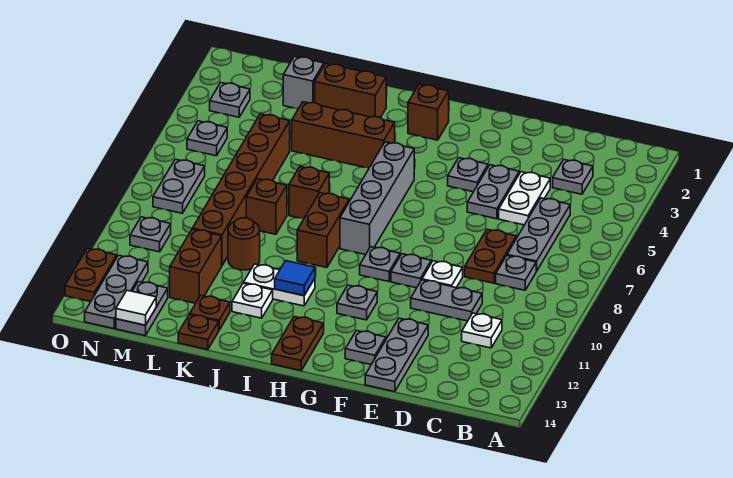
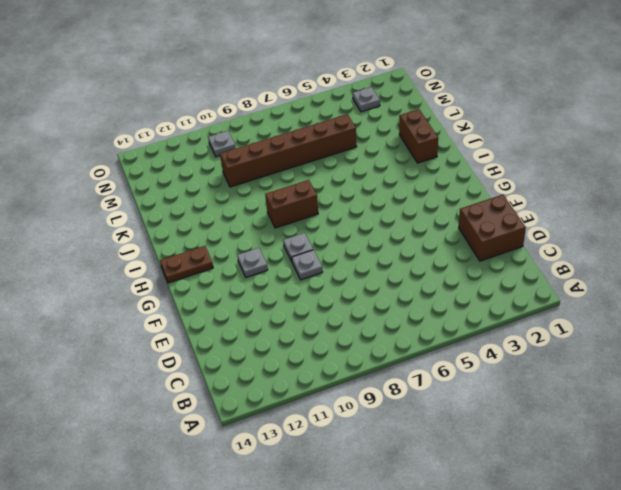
brown 2x2 brick [459,194,526,261] -> none
none -> grey 1x1 plate [553,160,593,194]
none -> grey 1x3 plate [507,198,570,271]
none -> grey 1x1 plate [496,256,536,290]
none -> white 1x1 plate [462,313,502,348]

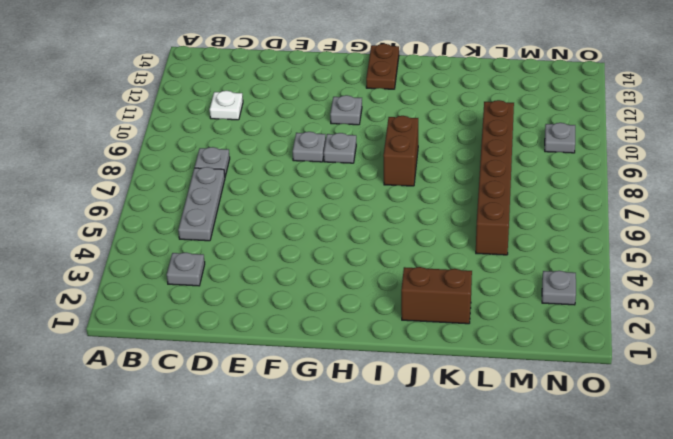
none -> white 1x2 plate [499,172,550,225]
none -> brown 1x2 plate [465,229,516,283]
none -> grey 1x2 plate [411,280,482,321]
none -> grey 1x2 plate [467,165,519,219]

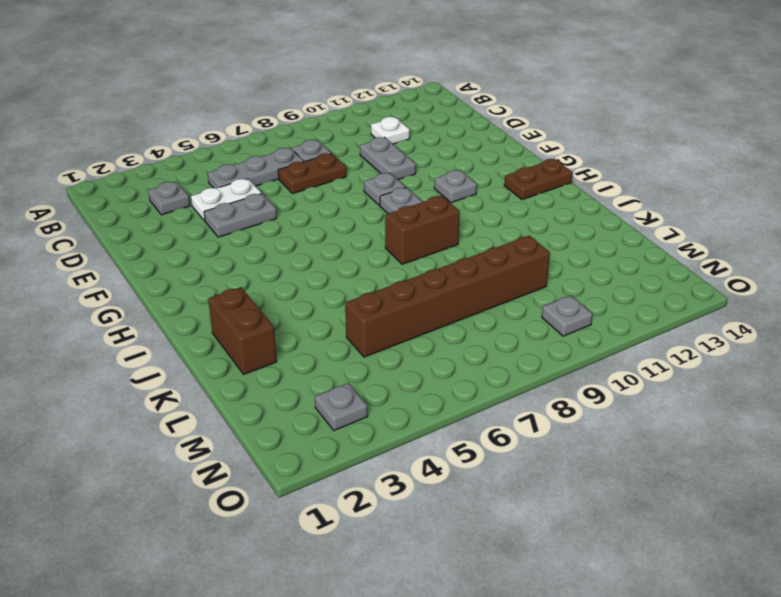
none -> white 1x1 plate [422,261,463,288]
none -> grey 1x3 plate [365,318,428,392]
none -> grey 1x1 plate [448,158,488,192]
none -> grey 1x1 plate [345,331,386,364]

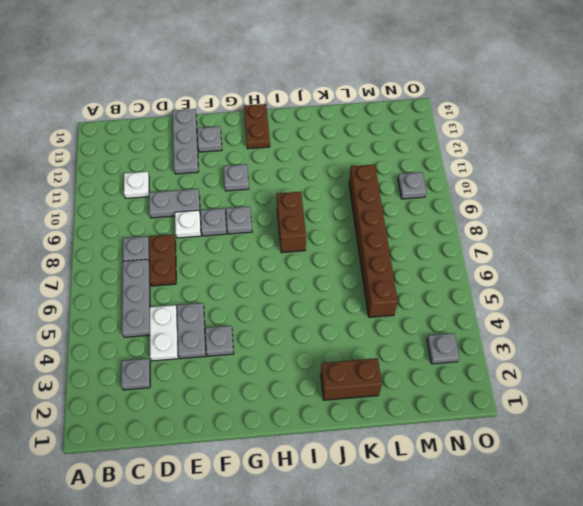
none -> brown 1x1 brick [408,84,449,140]
none -> grey 1x4 brick [340,142,414,255]
none -> brown 1x3 brick [292,102,395,168]
none -> white 1x2 plate [243,264,315,306]

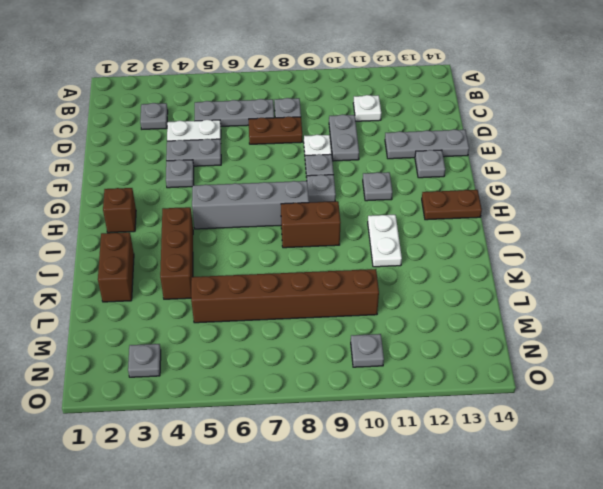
none -> brown 1x1 brick [289,167,329,219]
none -> white 1x1 plate [232,283,273,318]
none -> brown 1x1 brick [246,179,287,234]
none -> brown 1x1 round brick [228,218,260,270]

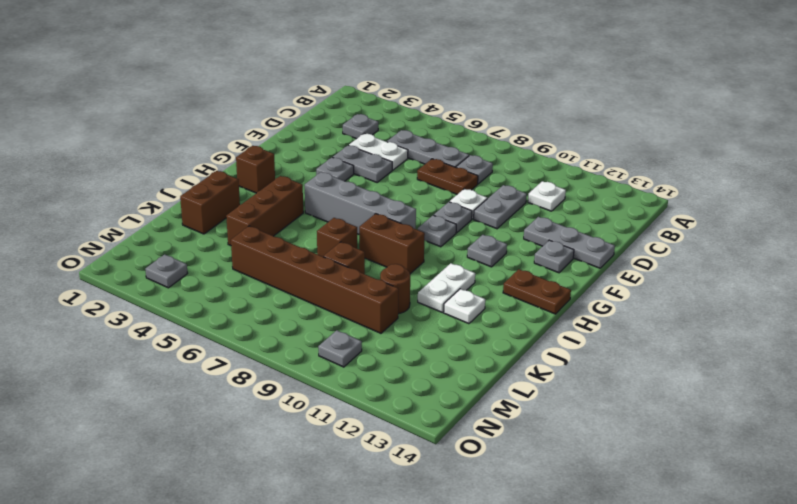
none -> brown 1x1 plate [190,296,230,330]
none -> brown 1x1 plate [178,315,219,350]
none -> grey 1x1 brick [283,56,324,109]
none -> brown 1x2 brick [170,229,222,303]

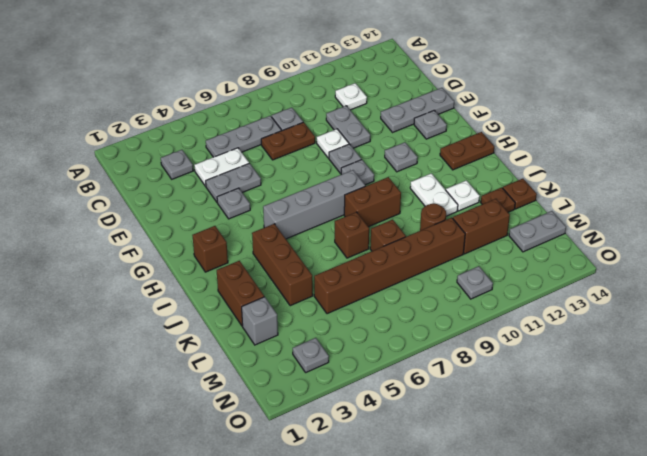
none -> grey 1x1 plate [187,121,227,156]
none -> grey 1x2 plate [153,159,205,213]
none -> grey 1x3 plate [85,255,148,329]
none -> brown 1x2 plate [65,248,117,302]

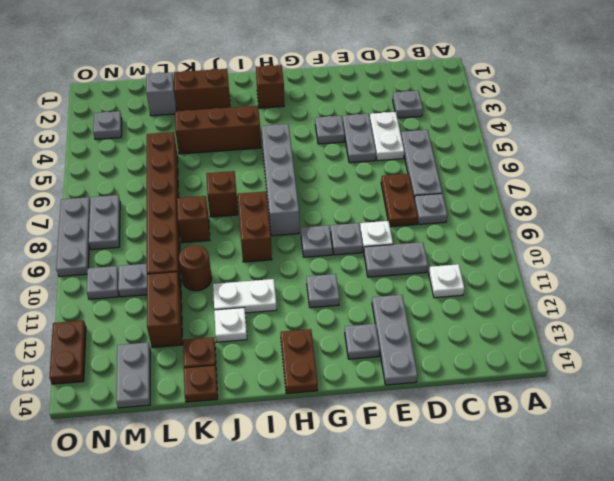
grey 1x1 plate [118,264,147,297] -> grey 1x1 plate moved to [187,121,227,156]
grey 1x3 plate [56,197,90,276] -> grey 1x3 plate moved to [85,255,148,329]
none -> blue 1x1 tile [275,261,315,296]
none -> white 1x1 tile [116,290,156,325]

